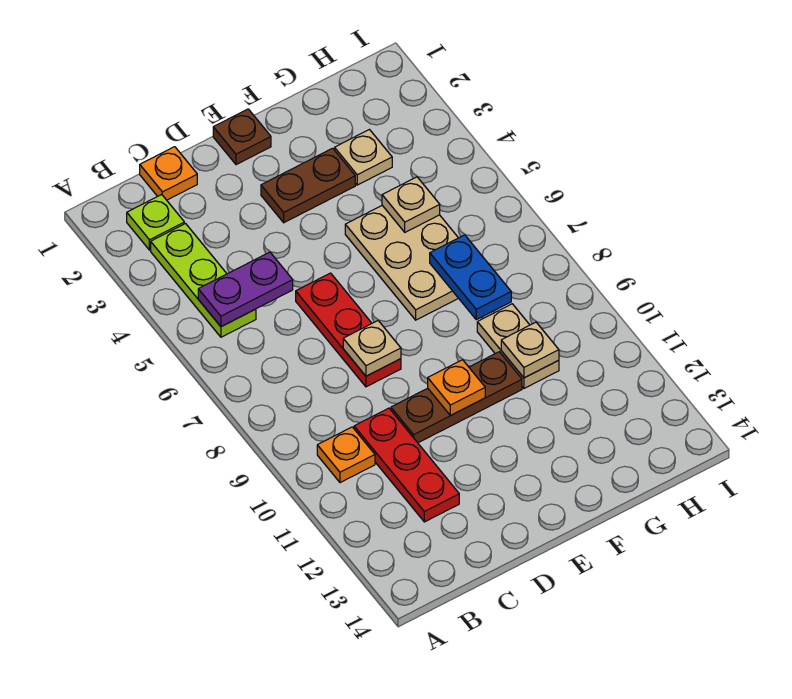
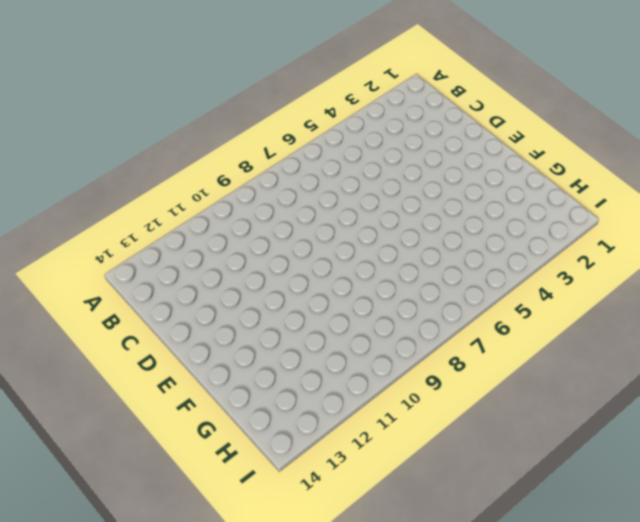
none -> lime 1x1 plate [127,195,184,250]
none -> lime 1x3 plate [151,224,256,337]
none -> orange 1x1 plate [317,427,375,483]

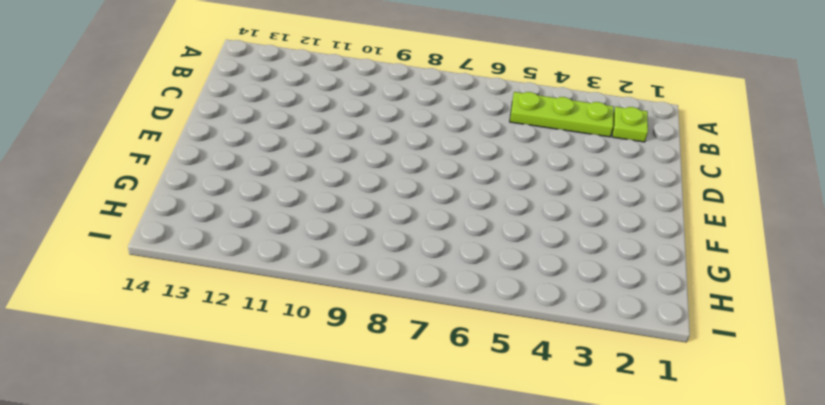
none -> orange 1x1 plate [317,427,375,483]
none -> orange 1x1 plate [140,147,197,200]
none -> red 1x3 plate [354,408,459,522]

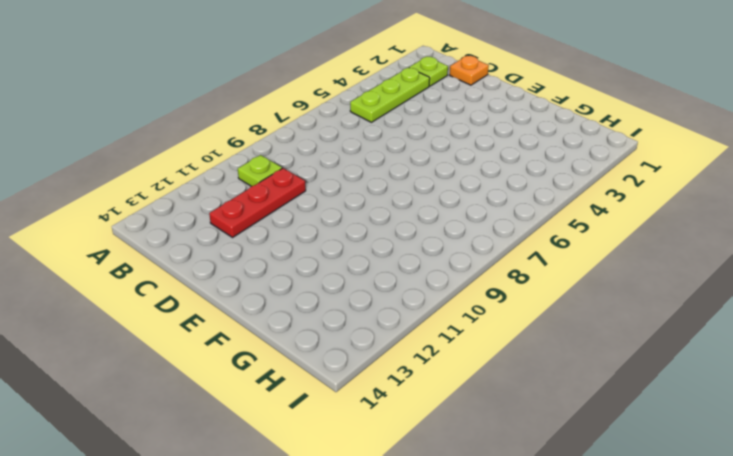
lime 1x1 plate [238,155,282,186] -> orange 1x1 plate [317,427,375,483]
none -> red 1x3 plate [296,273,401,387]
none -> brown 1x3 plate [391,352,522,443]
none -> brown 1x1 plate [213,109,271,165]

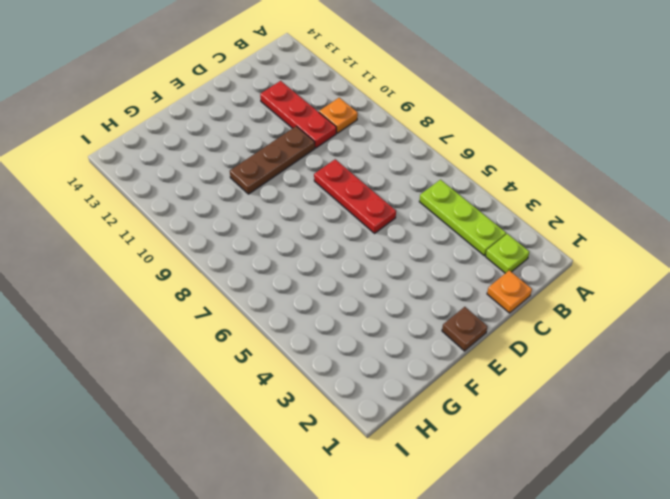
none -> brown 1x2 plate [261,148,355,223]
none -> tan 2x3 plate [345,205,458,320]
none -> tan 1x1 plate [335,130,392,185]

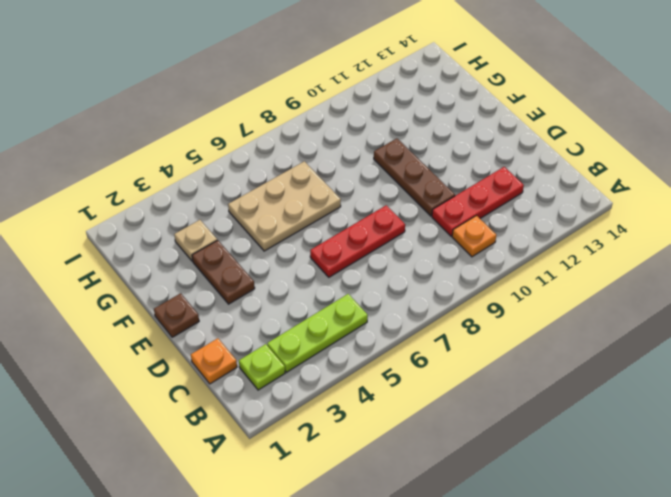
none -> tan 1x2 plate [477,304,559,388]
none -> purple 1x2 plate [198,252,293,327]
none -> tan 1x1 plate [343,321,401,376]

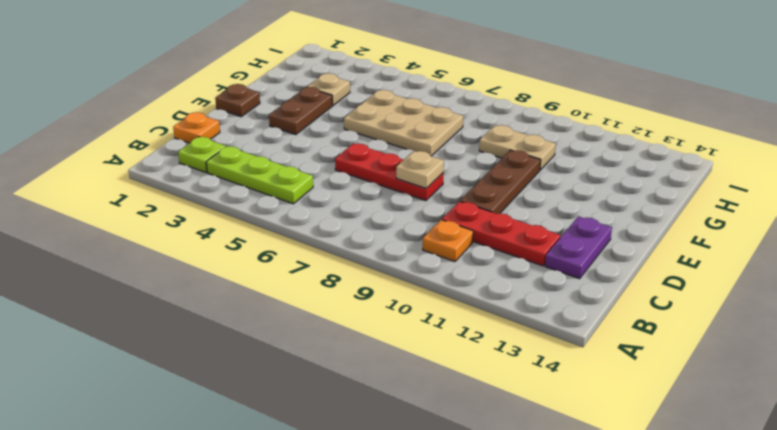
purple 1x2 plate [545,216,612,279] -> purple 1x2 plate moved to [198,252,293,327]
none -> orange 1x1 plate [428,360,485,415]
none -> tan 1x1 plate [382,177,440,232]
none -> blue 1x2 plate [430,235,511,320]

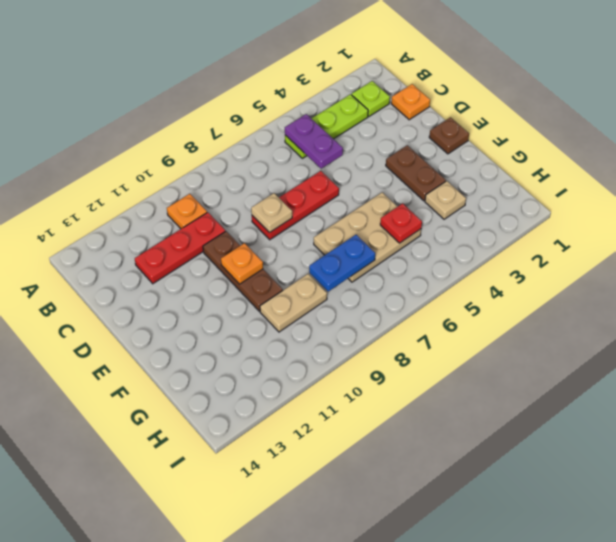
red 1x1 plate [380,203,422,243] -> tan 1x1 plate [382,177,440,232]
none -> tan 1x1 plate [501,322,559,378]

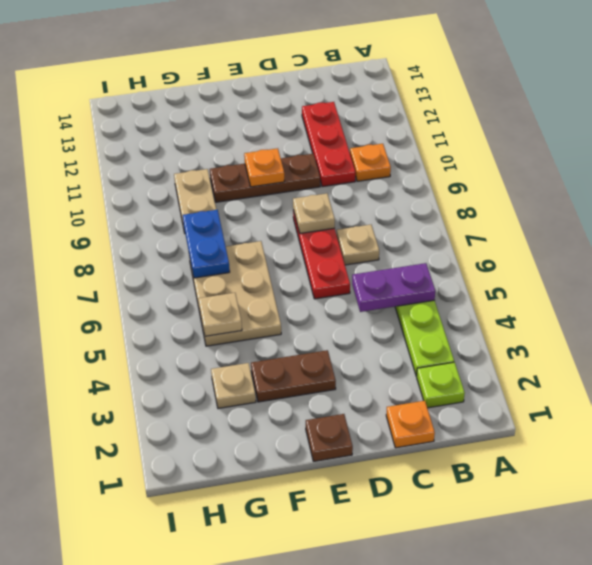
tan 1x1 plate [337,225,379,265] -> tan 1x1 plate moved to [501,322,559,378]

